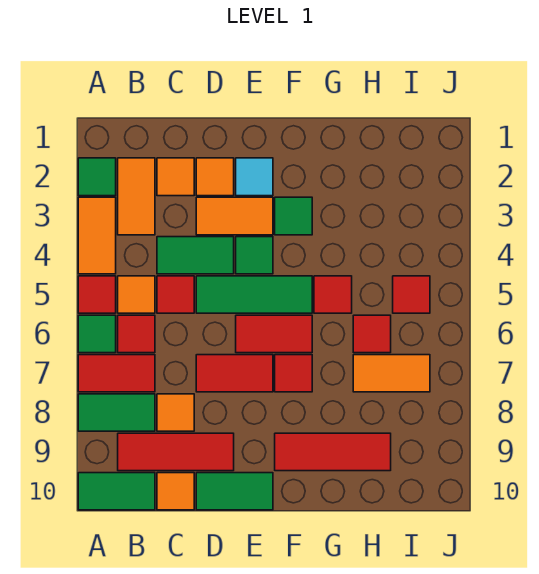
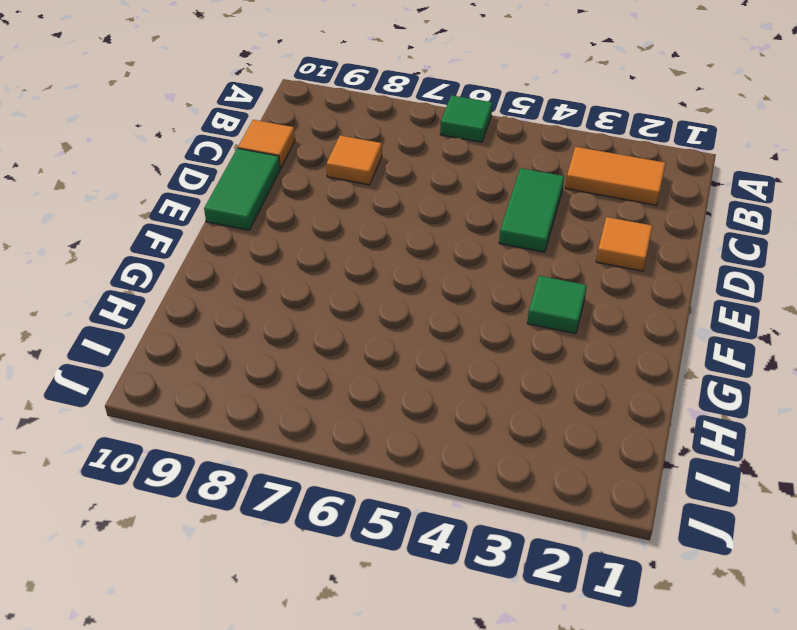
none -> green 1x1 tile [78,158,116,196]
none -> orange 1x2 tile [78,197,116,274]
none -> red 1x1 tile [78,276,116,313]
none -> red 1x2 tile [78,355,155,392]

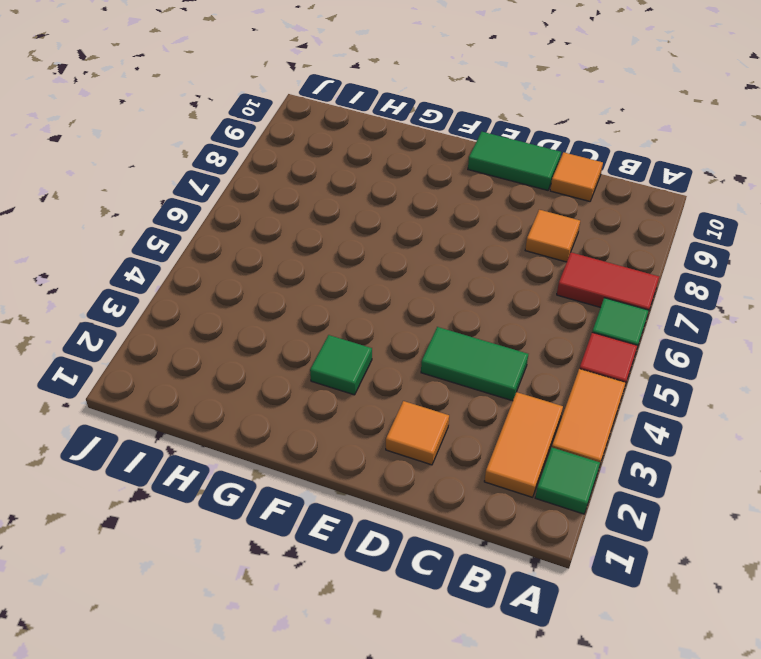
none -> green 1x2 tile [78,394,155,431]
none -> green 1x2 tile [78,473,155,510]
none -> orange 1x1 tile [118,276,155,313]
none -> red 1x1 tile [118,315,155,353]

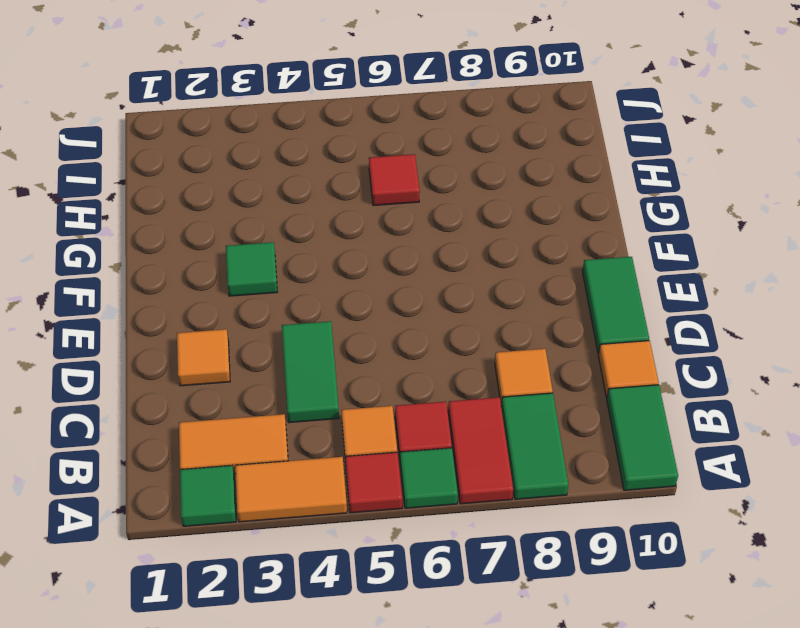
none -> red 1x3 tile [118,433,234,471]
none -> orange 1x1 tile [157,158,194,196]
none -> red 1x1 tile [157,276,194,313]
none -> orange 1x2 tile [196,197,273,235]

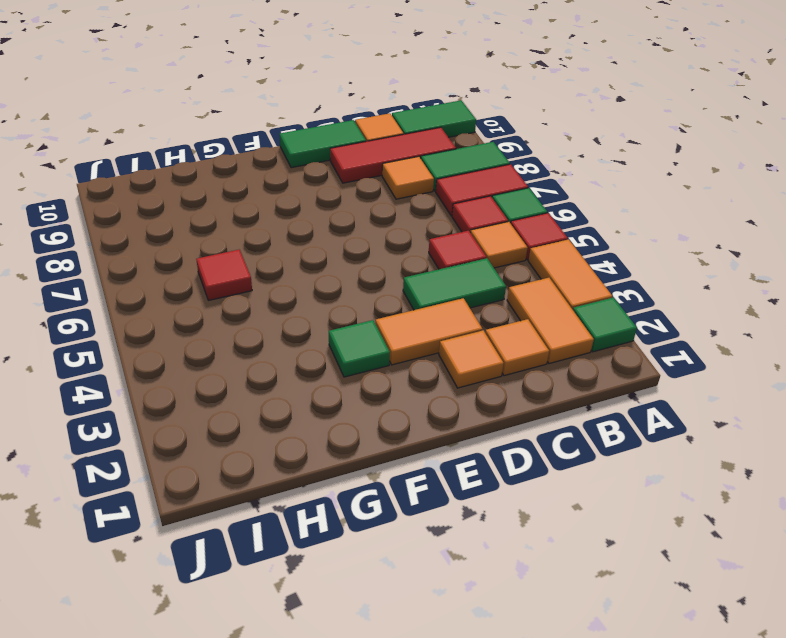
none -> green 1x3 tile [196,276,312,313]
none -> red 1x2 tile [196,355,273,392]
none -> cyan 1x1 tile [236,158,273,196]
none -> green 1x1 tile [236,237,273,274]

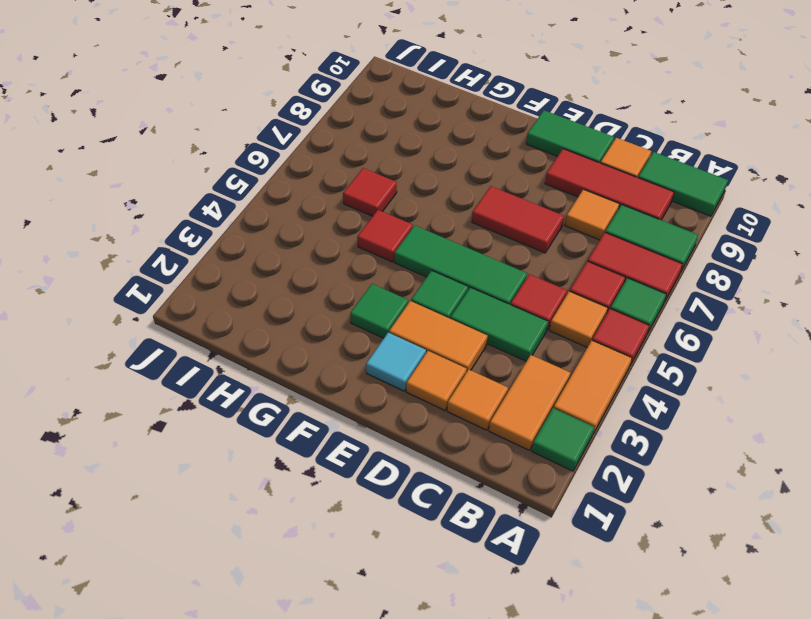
none -> red 1x2 tile [236,315,312,353]
none -> red 1x1 tile [275,355,312,392]
none -> red 1x3 tile [275,433,391,471]
none -> orange 1x2 tile [353,355,430,392]

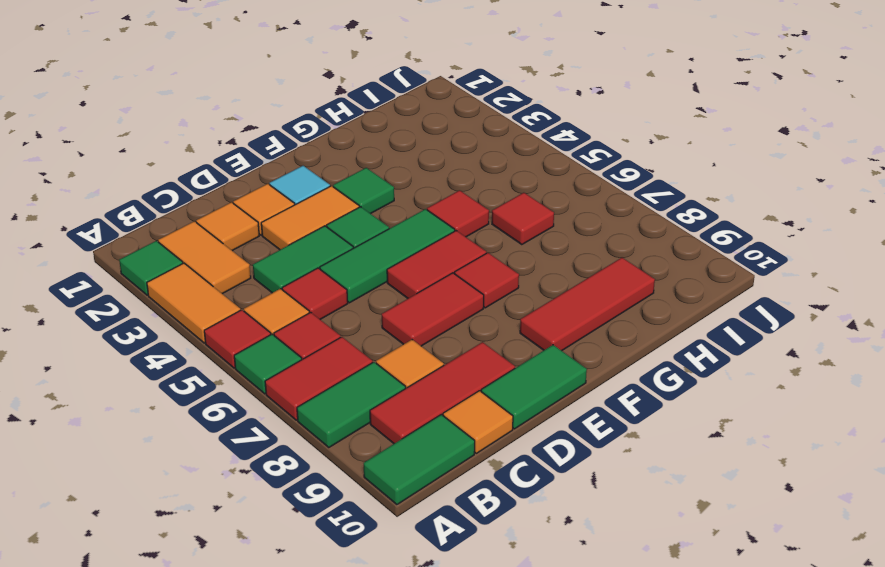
none -> orange 1x2 tile [353,355,430,392]
none -> red 1x1 tile [393,276,430,313]

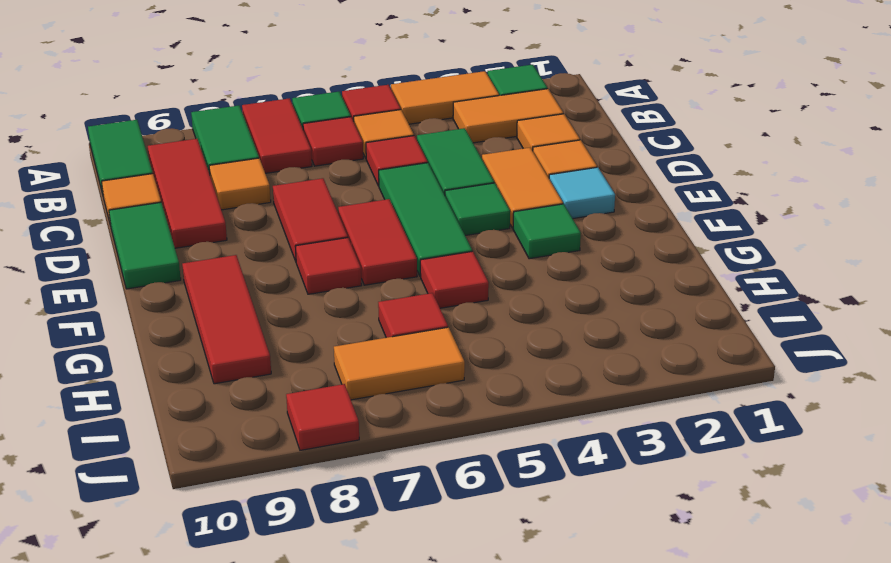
orange 1x2 tile [334,327,465,400] -> orange 1x2 tile turned to [353,355,430,392]
red 1x1 tile [286,384,359,450] -> red 1x1 tile moved to [393,276,430,313]

